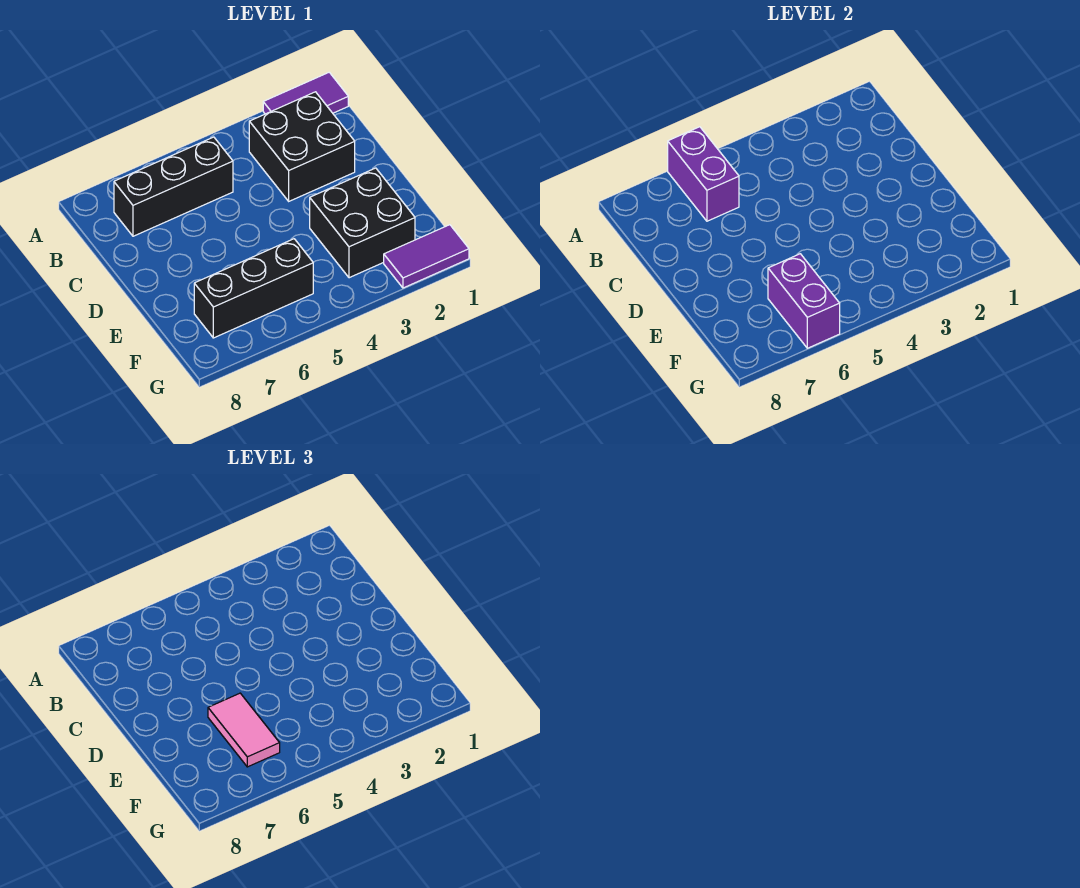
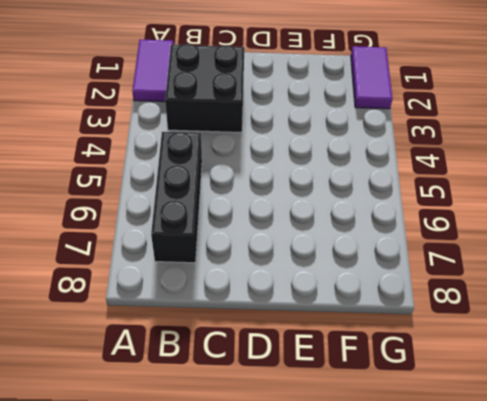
none -> black 2x2 brick [310,168,415,278]
none -> black 1x3 brick [194,239,313,338]

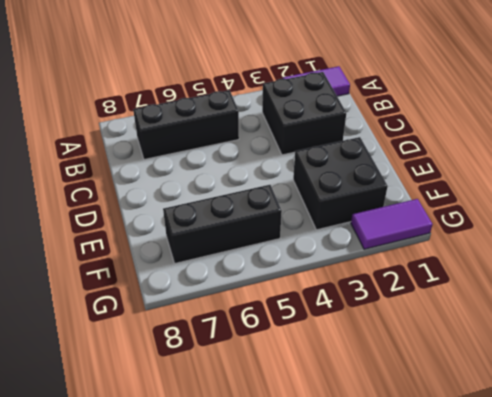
none -> purple 1x2 brick [668,127,739,221]
none -> purple 1x2 brick [768,254,840,348]

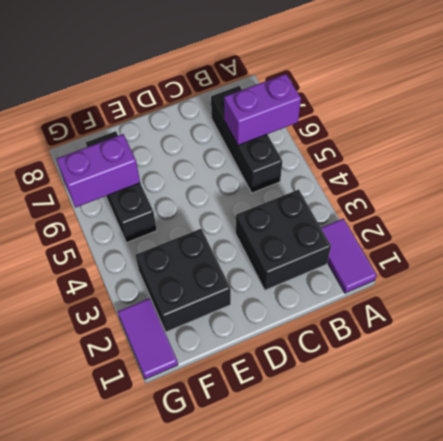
none -> pink 1x2 tile [208,693,280,767]

